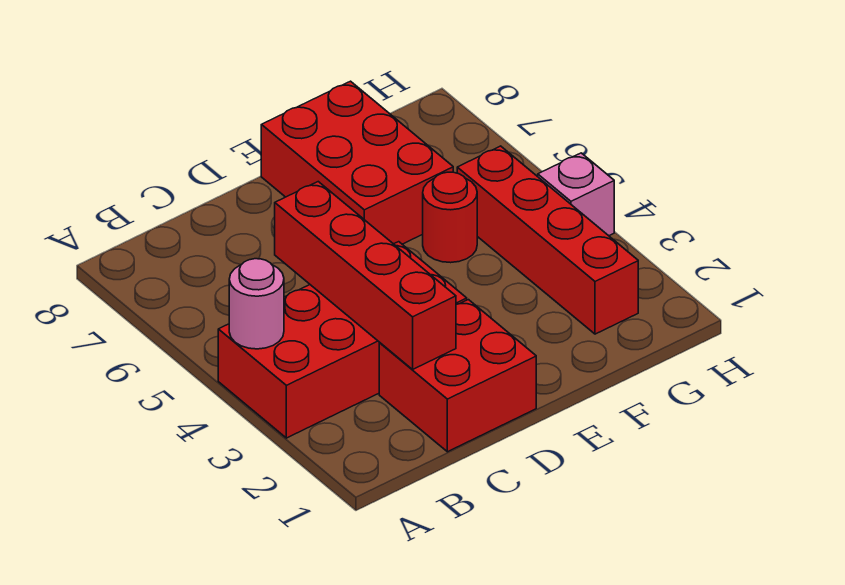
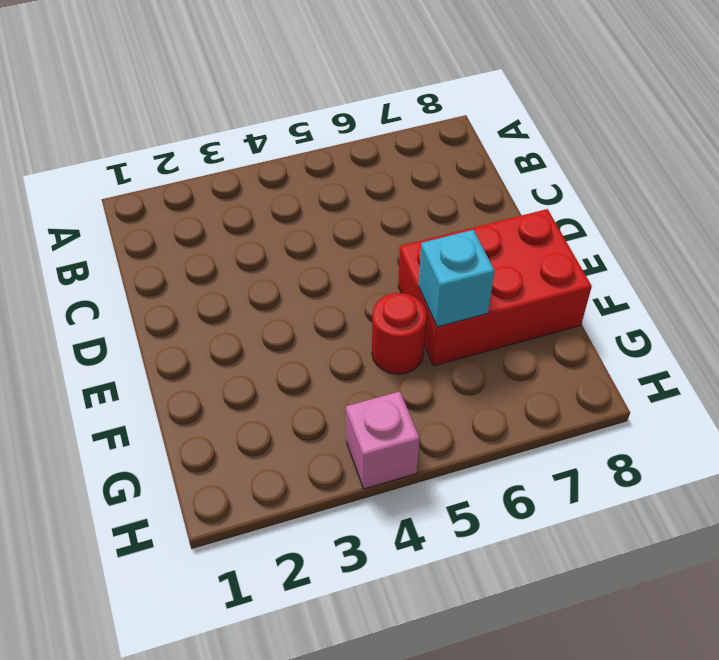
cyan 1x1 brick [418,230,495,327] -> none
none -> red 2x4 brick [218,242,467,438]
none -> red 2x2 brick [379,300,536,452]

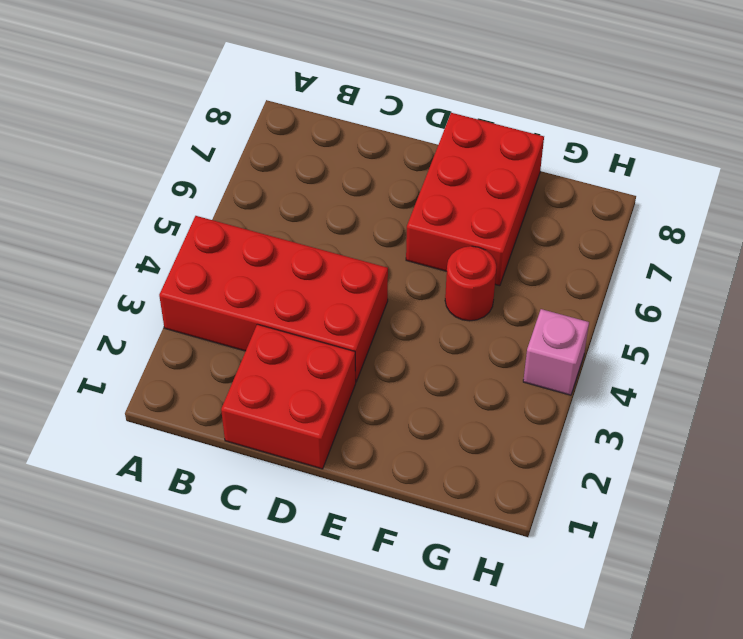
none -> red 1x4 brick [457,146,638,334]
none -> pink 1x1 round brick [229,259,284,349]

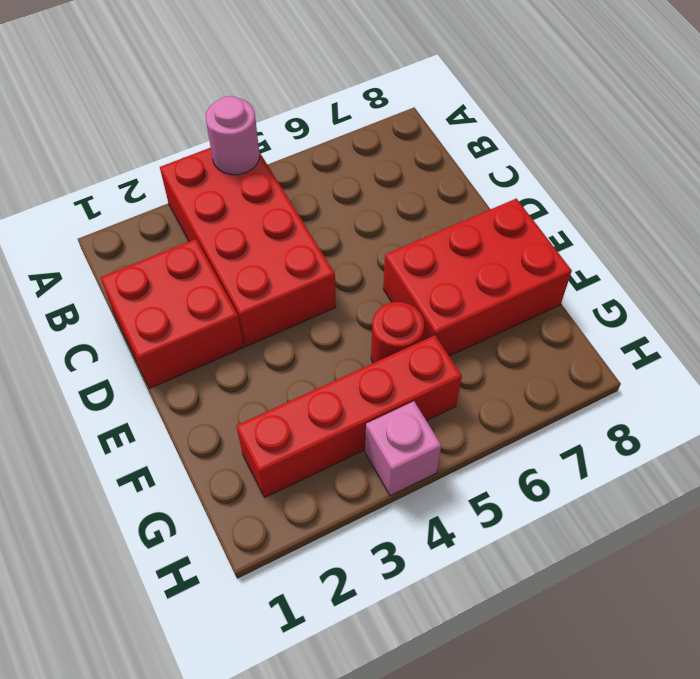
none -> red 1x4 brick [275,182,456,369]

